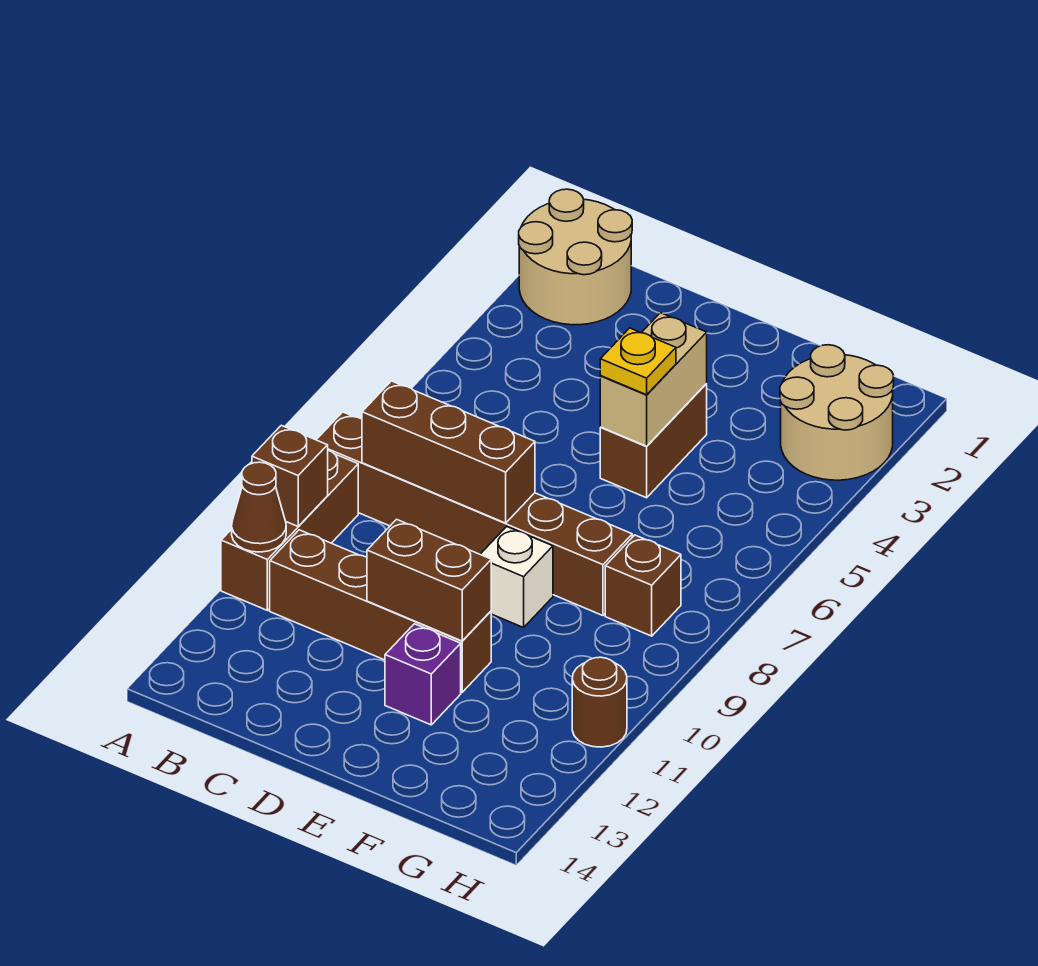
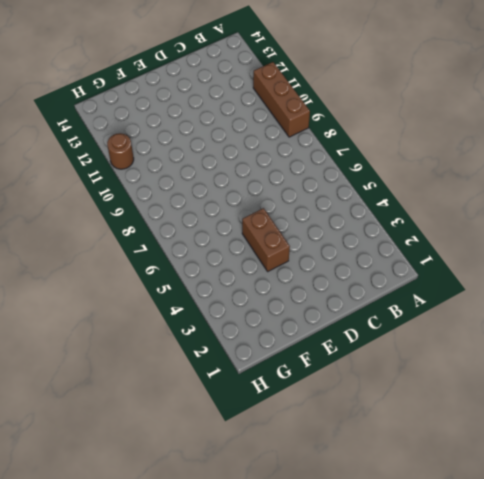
none -> tan 2x2 round brick [519,189,632,325]
none -> brown 1x6 brick [317,412,632,616]
none -> brown 1x4 brick [270,530,491,692]

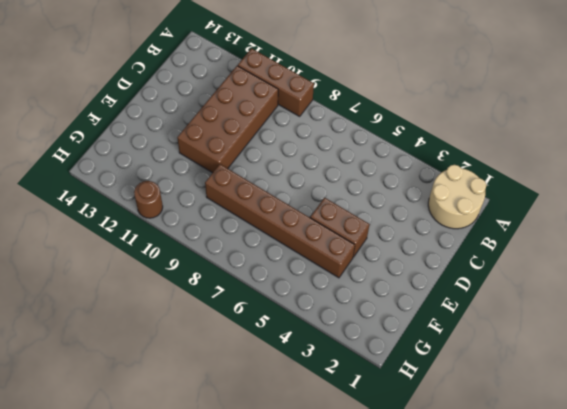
brown 2x4 brick [177,66,278,173] -> brown 1x4 brick [270,530,491,692]
brown 1x6 brick [205,164,355,278] -> brown 1x6 brick turned to [317,412,632,616]
none -> white 1x1 brick [480,526,553,628]
none -> purple 1x1 brick [385,624,461,725]
none -> tan 2x2 round brick [780,345,894,480]

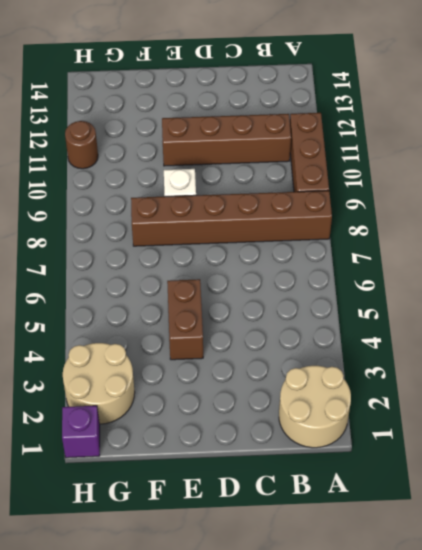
purple 1x1 brick [62,406,100,458] -> purple 1x1 brick moved to [385,624,461,725]
none -> brown 1x1 brick [605,535,681,636]
none -> brown 1x1 brick [252,425,328,526]
none -> brown 1x1 cone [232,462,286,552]

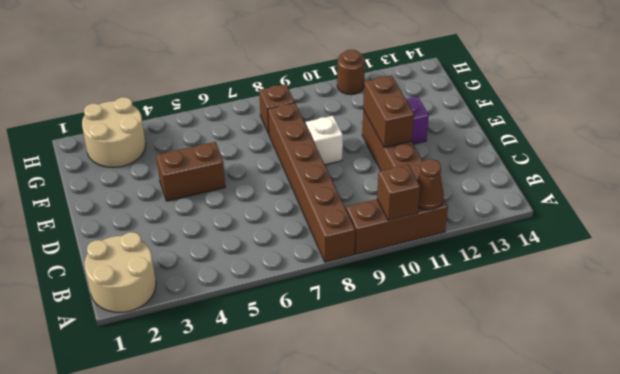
none -> brown 1x3 brick [362,381,535,523]
none -> tan 1x2 brick [600,313,707,446]
none -> yellow 1x1 plate [600,328,676,395]

